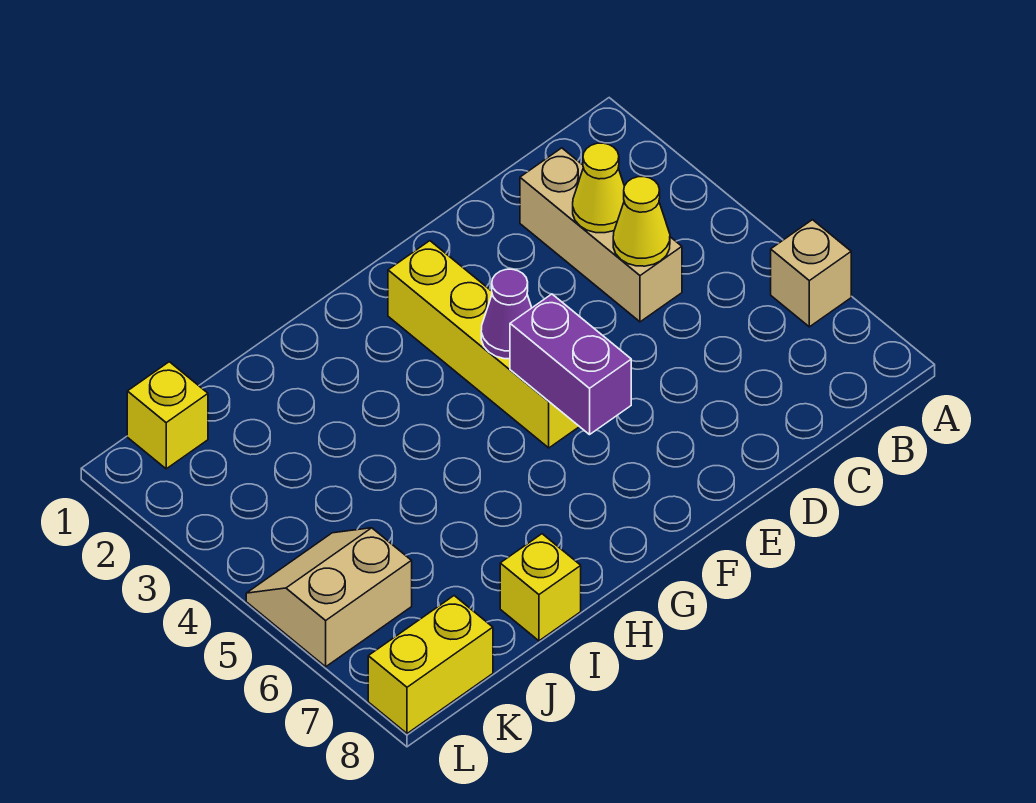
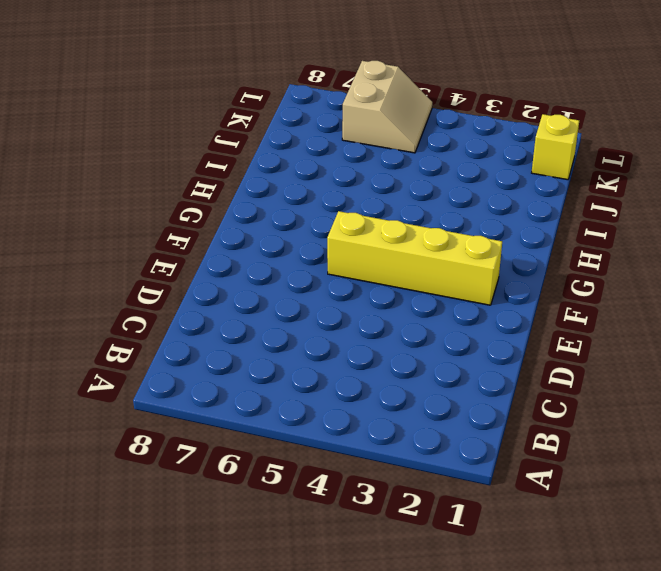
none -> tan 1x1 brick [771,220,851,327]
none -> tan 1x3 brick [520,148,682,322]

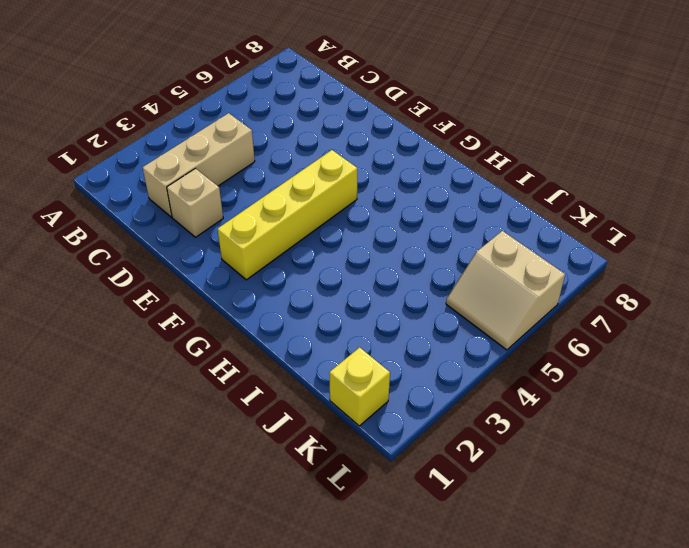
tan 1x1 brick [167,169,223,237] -> tan 1x1 brick moved to [771,220,851,327]
none -> yellow 1x1 brick [500,534,581,641]
none -> yellow 1x2 brick [368,596,493,733]

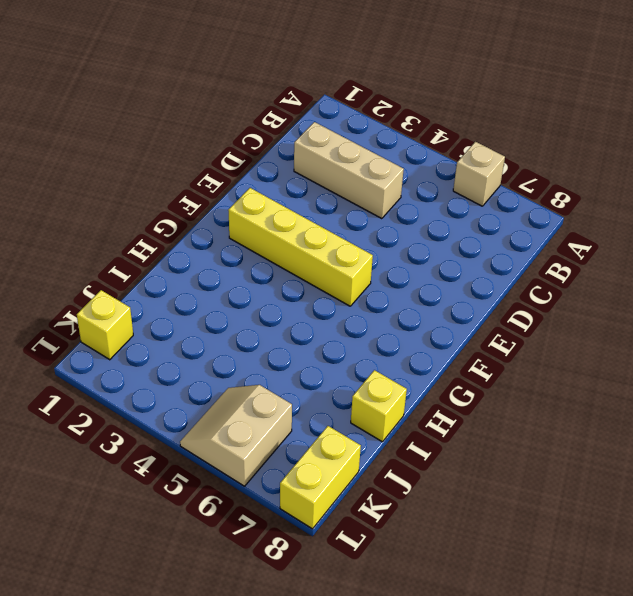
none -> yellow 1x1 cone [573,143,624,233]
none -> yellow 1x1 cone [613,177,670,266]

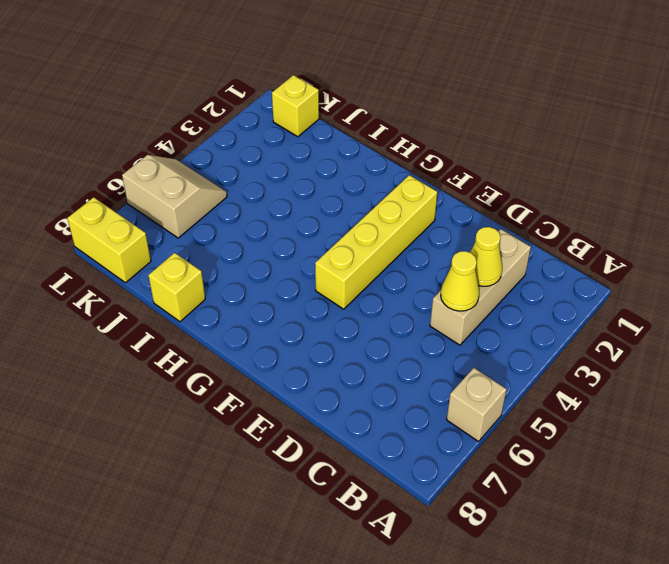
none -> purple 1x1 cone [481,269,532,359]
none -> purple 1x2 brick [510,294,631,435]

